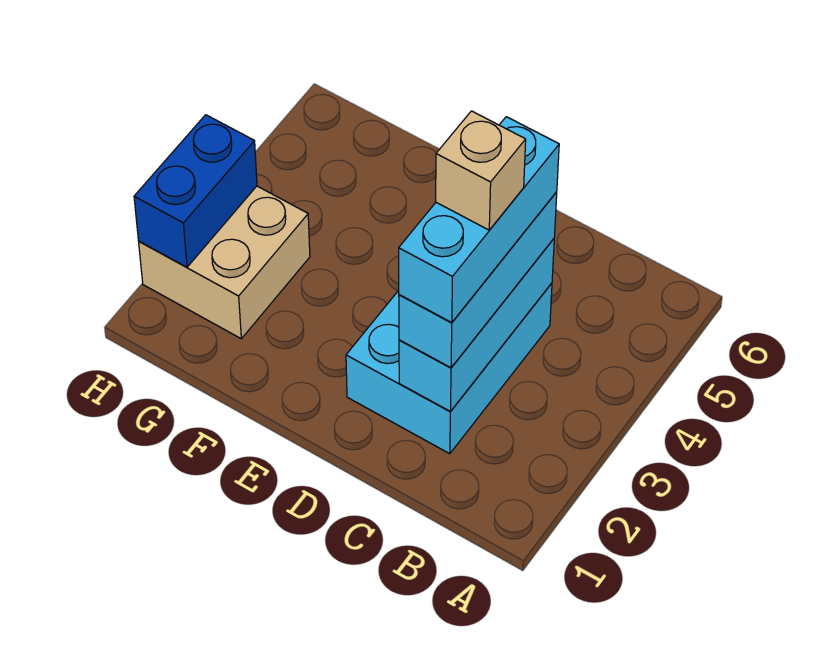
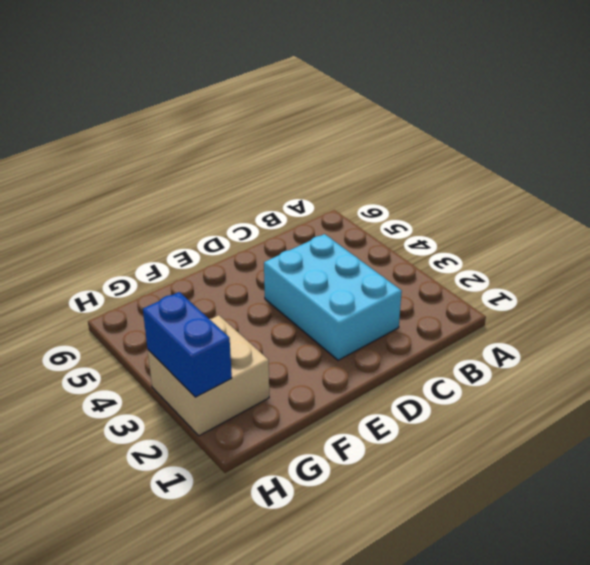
none -> cyan 1x3 brick [399,239,554,411]
none -> cyan 1x3 brick [399,192,557,368]

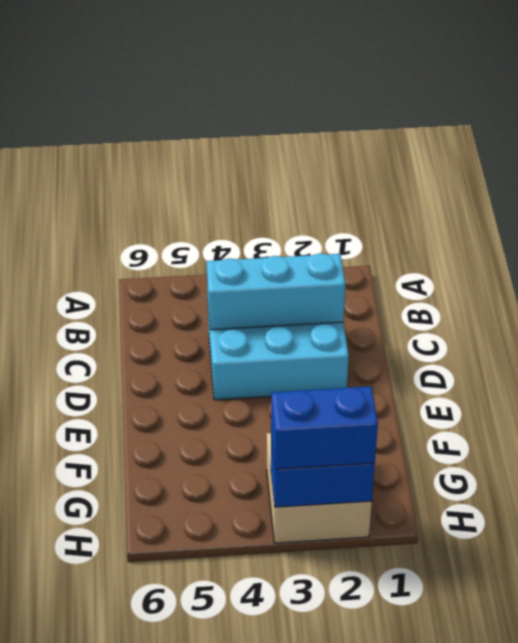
blue 1x2 brick [271,386,378,469] -> none
none -> cyan 1x3 brick [399,192,557,368]
none -> cyan 1x3 brick [399,117,559,322]

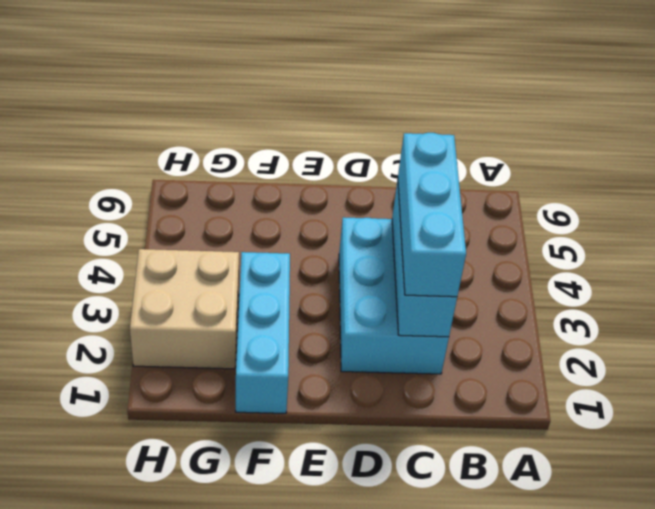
cyan 1x3 brick [236,252,290,413] -> cyan 1x3 brick moved to [399,117,559,322]
none -> blue 1x2 brick [134,115,257,267]
none -> tan 1x1 brick [436,111,526,230]

